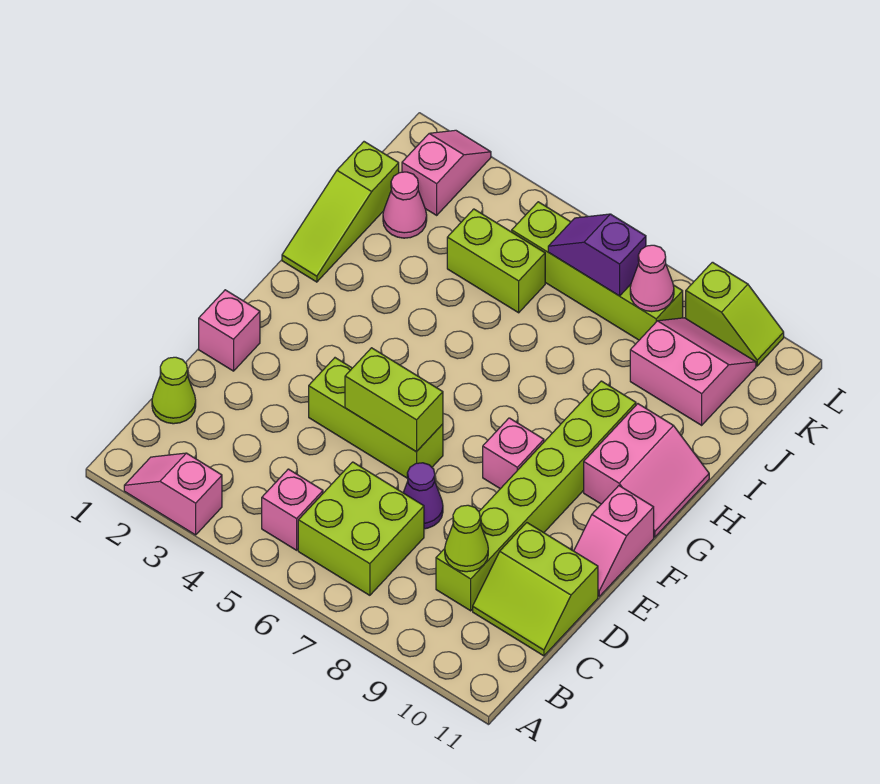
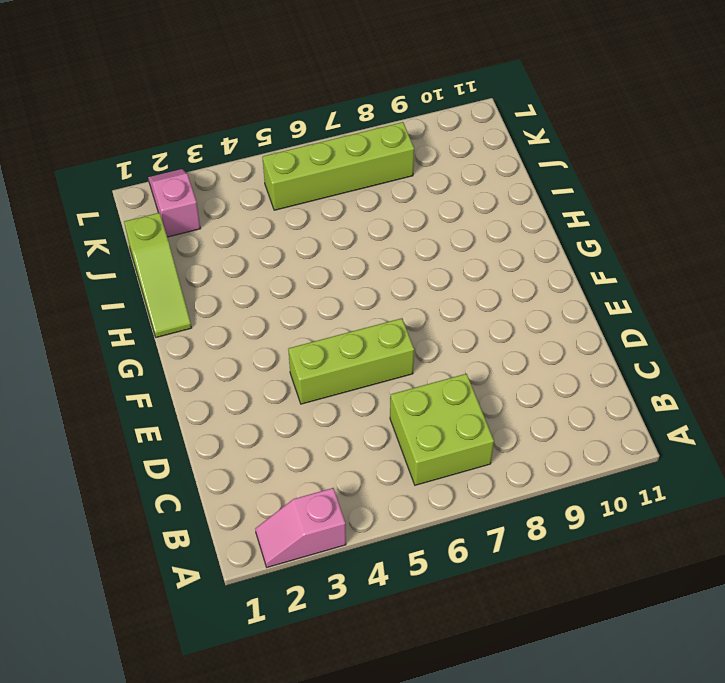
none -> pink 1x1 brick [262,469,323,550]
none -> lime 1x1 cone [152,357,196,424]
none -> lime 1x6 brick [436,381,636,611]

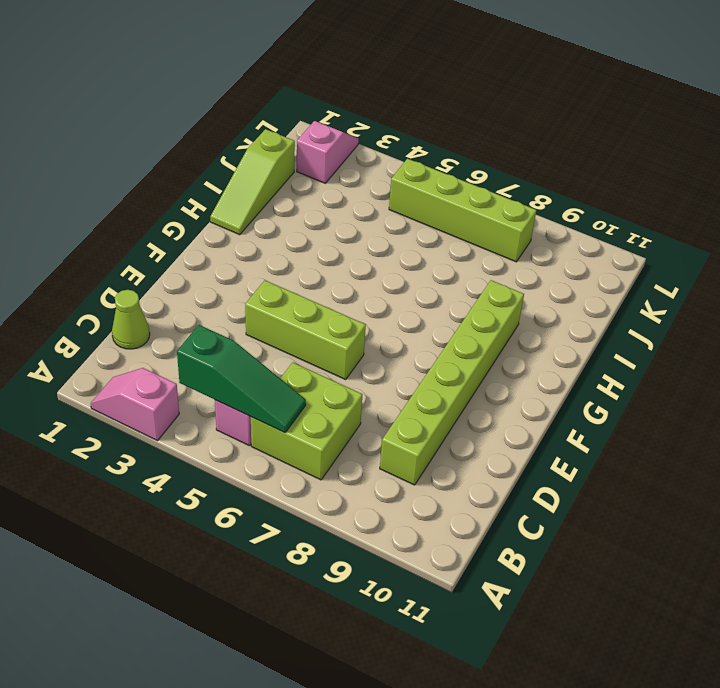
green 1x3 slope [177,325,306,433] -> none
none -> lime 2x2 slope [473,523,598,656]
none -> purple 1x1 cone [403,463,443,529]
none -> pink 1x1 brick [199,290,260,371]

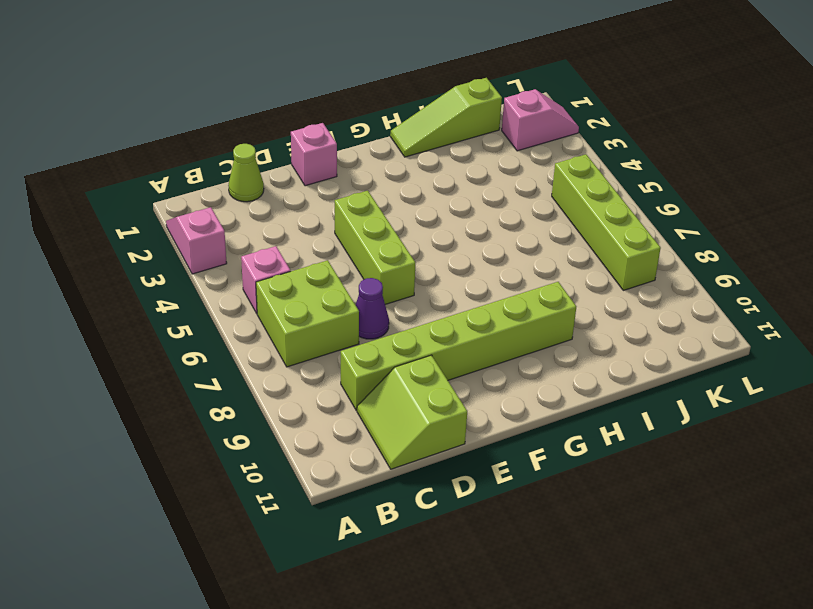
none -> pink 1x2 slope [574,486,654,596]
none -> pink 1x1 brick [483,418,544,489]
none -> pink 2x2 slope [584,404,709,537]

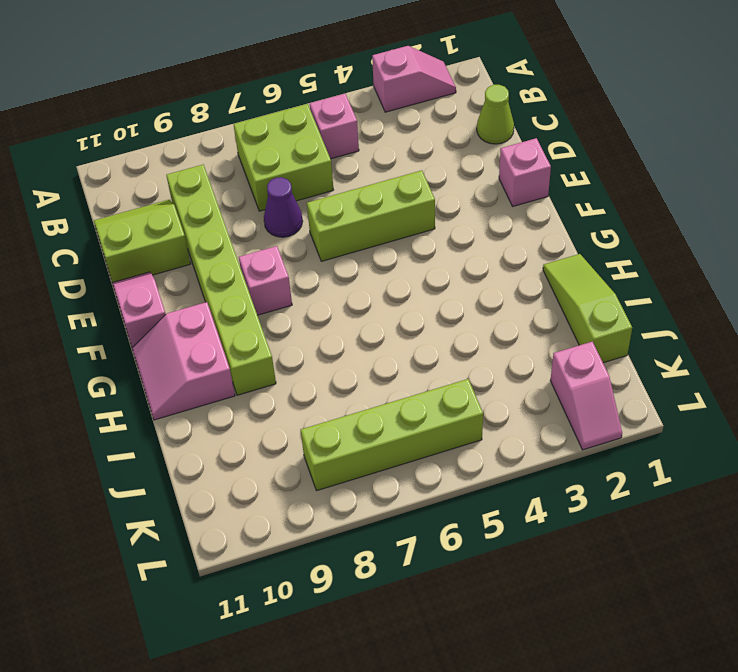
none -> pink 1x1 cone [383,172,427,238]
none -> lime 1x2 brick [447,209,545,313]
none -> pink 2x2 slope [630,318,756,425]

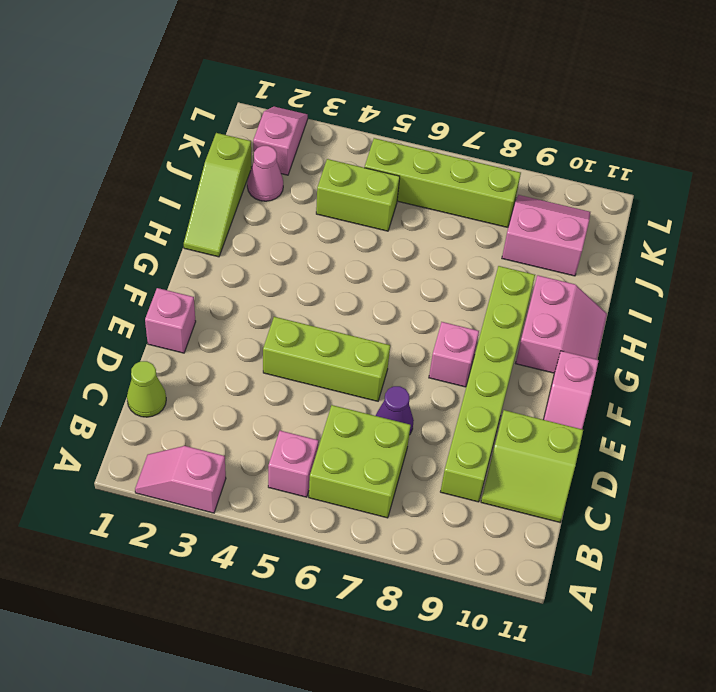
none -> lime 1x2 slope [686,262,784,366]
none -> lime 1x1 cone [445,505,488,572]
none -> lime 1x2 brick [345,348,443,452]

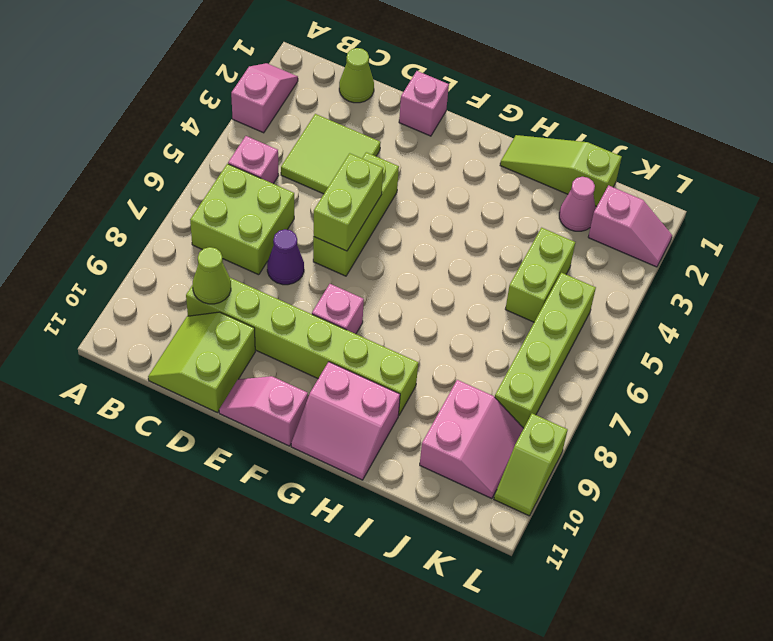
lime 2x2 tile [281,114,381,194] -> none
none -> purple 1x2 slope [548,214,646,296]
none -> pink 1x1 cone [630,245,674,312]

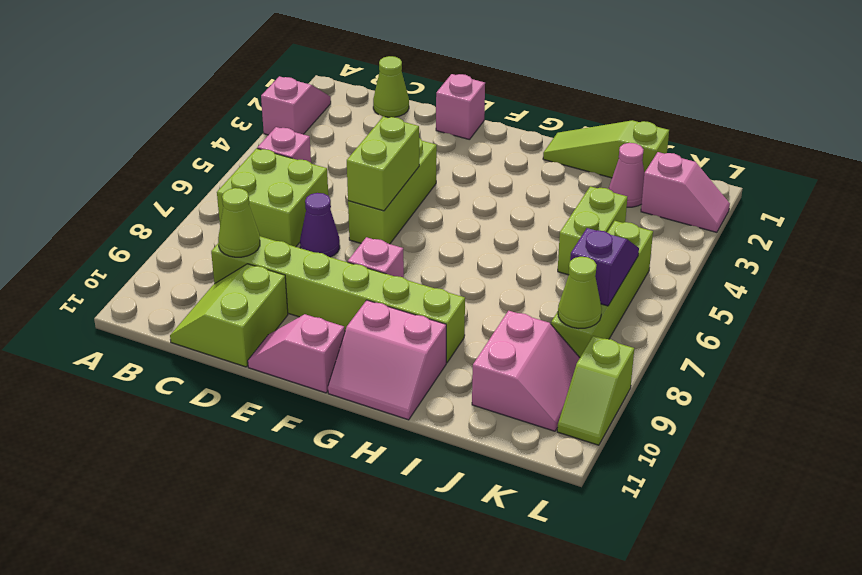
lime 1x1 cone [558,257,602,329] -> pink 1x1 cone [630,245,674,312]

